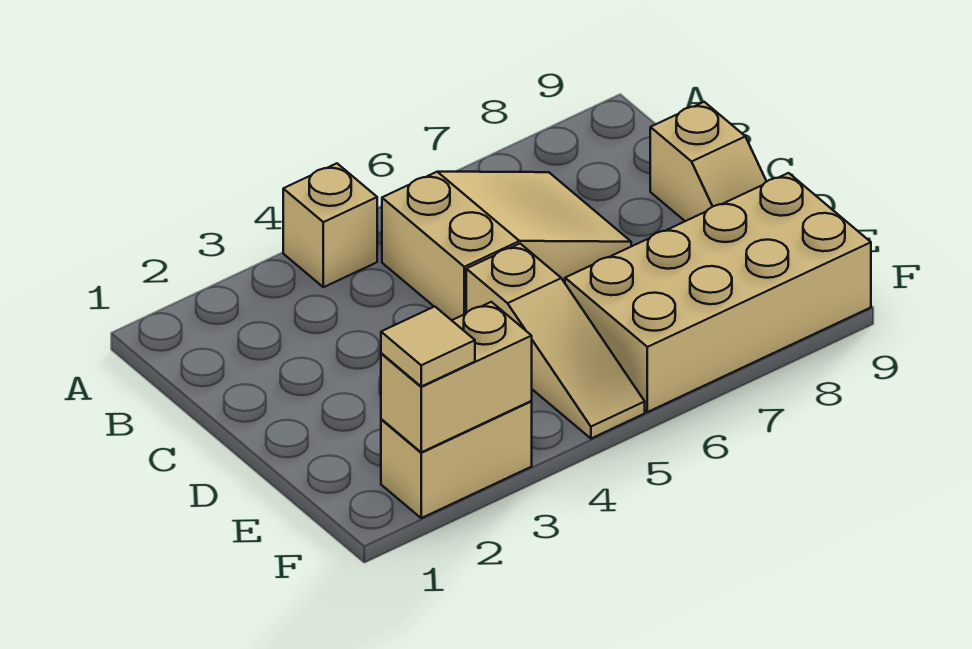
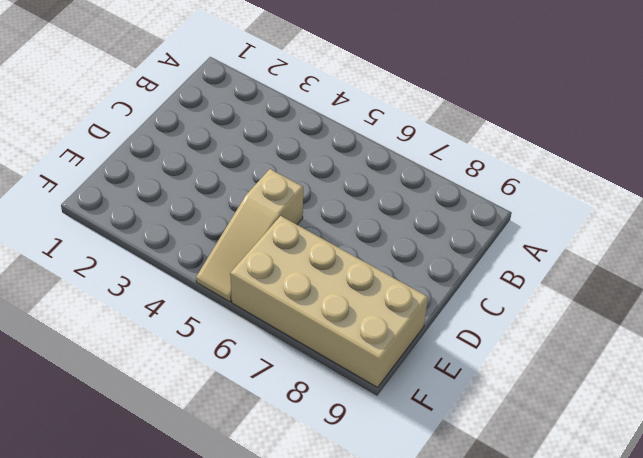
none -> tan 1x1 brick [283,163,377,287]
none -> tan 2x3 slope [382,172,631,320]

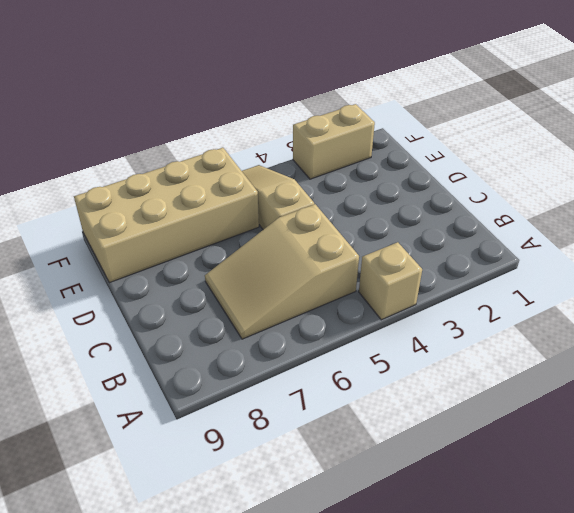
none -> tan 1x2 slope [650,102,767,221]
none -> tan 1x2 brick [381,302,532,452]

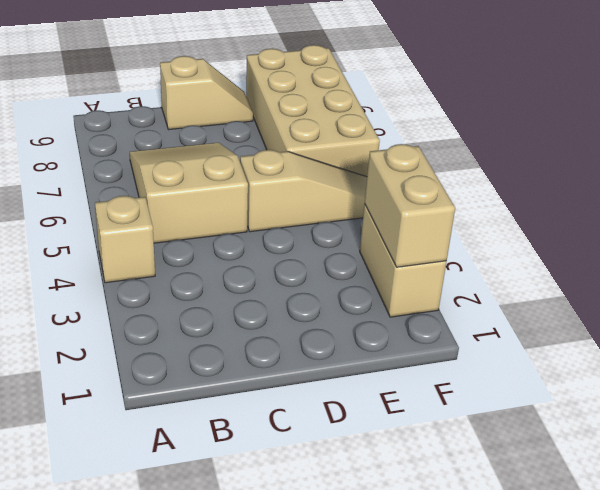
none -> tan 1x1 tile [381,307,475,386]

